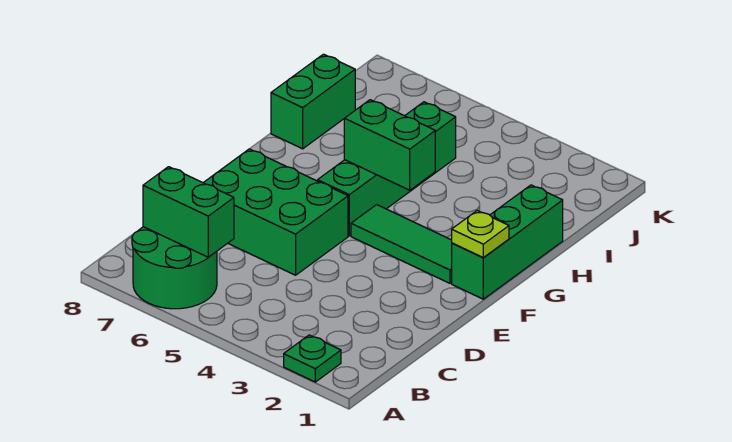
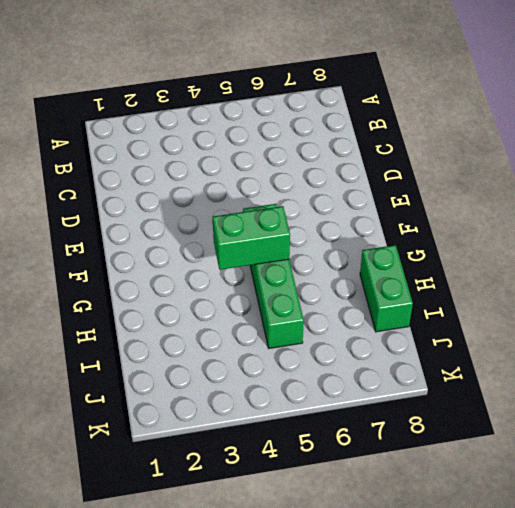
none -> green 1x1 plate [284,335,341,382]
none -> green 2x2 round brick [132,227,217,309]

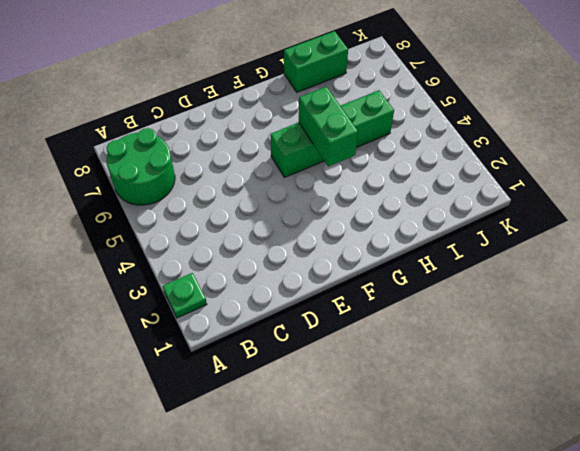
none -> green 2x3 brick [203,149,348,275]
none -> green 1x3 brick [452,185,563,299]

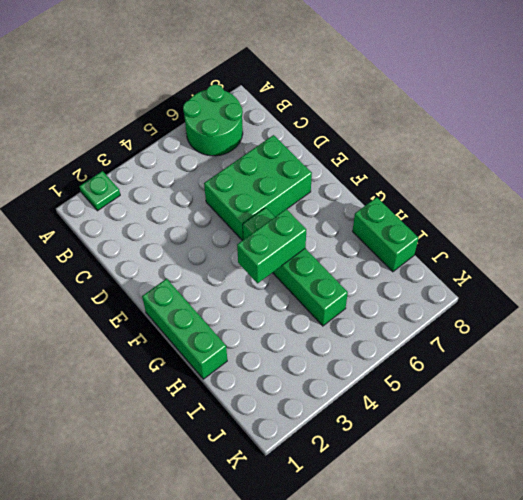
none -> green 1x3 tile [351,205,452,283]
none -> green 1x2 brick [143,167,234,257]

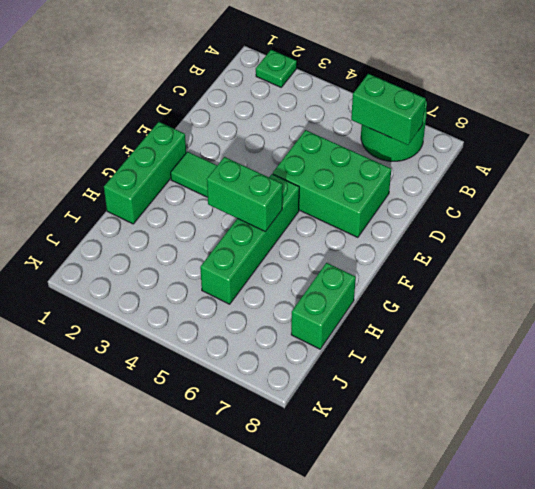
none -> lime 1x1 plate [452,211,509,257]

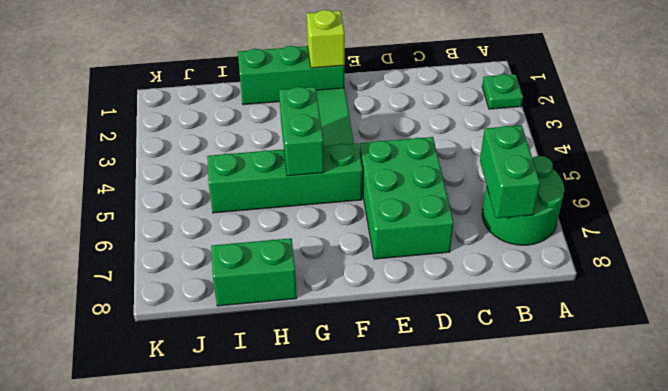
lime 1x1 brick [307,10,345,68] -> lime 1x1 plate [452,211,509,257]

